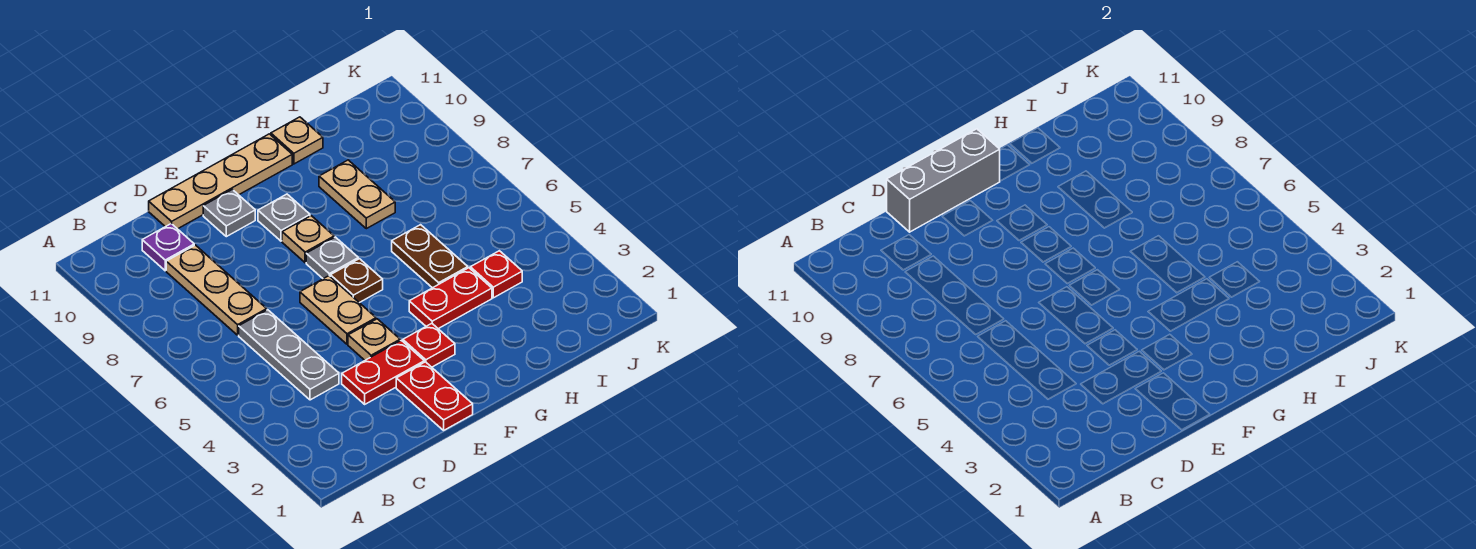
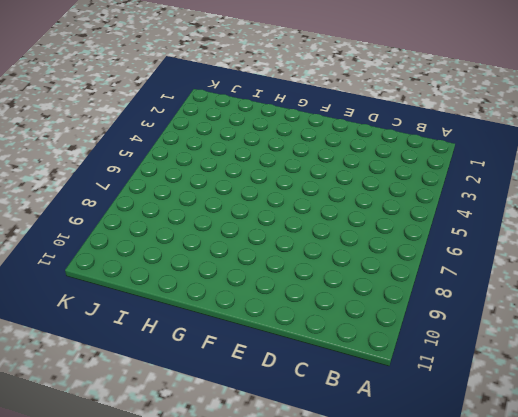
none -> grey 1x3 plate [239,310,339,400]
none -> tan 1x3 plate [166,245,267,335]
none -> purple 1x1 plate [142,224,194,271]

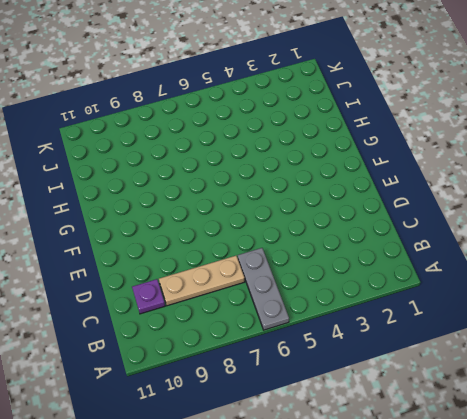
grey 1x3 plate [238,248,289,330] -> grey 1x3 plate turned to [239,310,339,400]
none -> red 1x2 plate [342,340,424,404]
none -> tan 1x4 plate [149,134,292,229]
none -> red 1x2 plate [396,362,473,430]

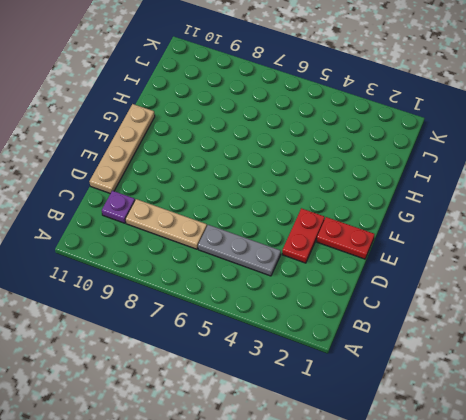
none -> tan 1x1 plate [348,319,400,360]
none -> tan 1x2 plate [300,276,376,344]
none -> grey 1x1 plate [203,190,255,237]

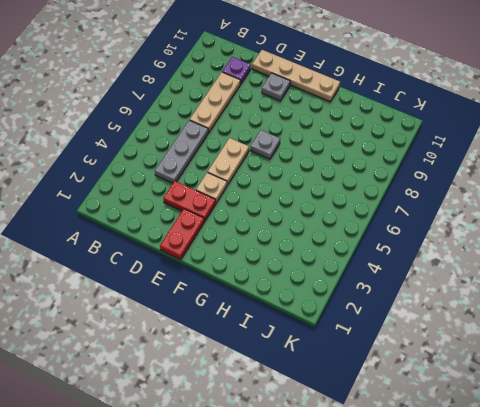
none -> red 1x1 plate [403,323,455,367]
none -> brown 1x1 plate [330,259,383,303]
none -> tan 1x1 plate [282,216,334,263]

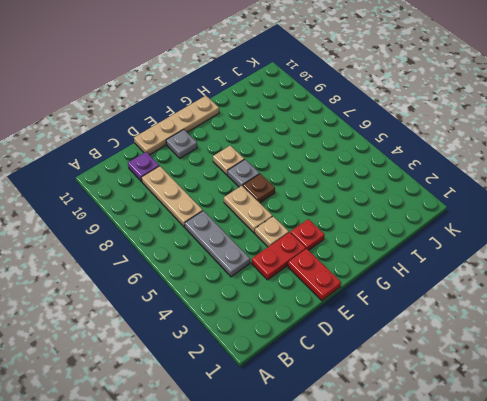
none -> grey 1x1 plate [258,194,310,241]
none -> red 1x2 plate [409,268,492,329]
none -> brown 1x2 plate [392,225,468,288]

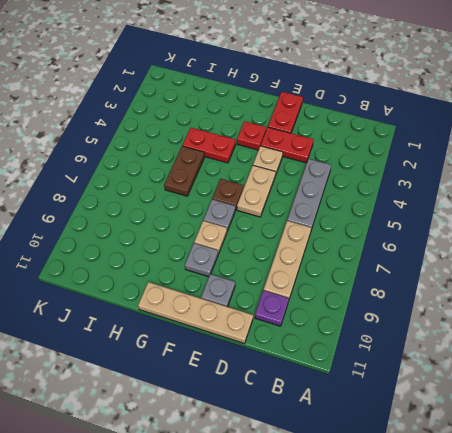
none -> tan 1x2 plate [319,160,395,229]
none -> tan 1x1 plate [271,117,323,164]
none -> red 1x1 plate [470,251,522,298]

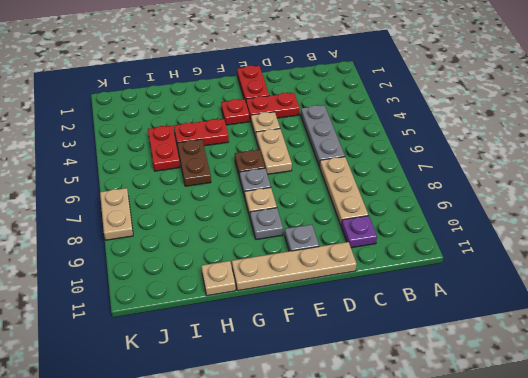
red 1x2 plate [148,126,180,171] -> red 1x1 plate [470,251,522,298]
tan 1x2 plate [100,188,133,240] -> tan 1x2 plate moved to [319,160,395,229]
none -> grey 1x3 brick [887,129,1000,232]

